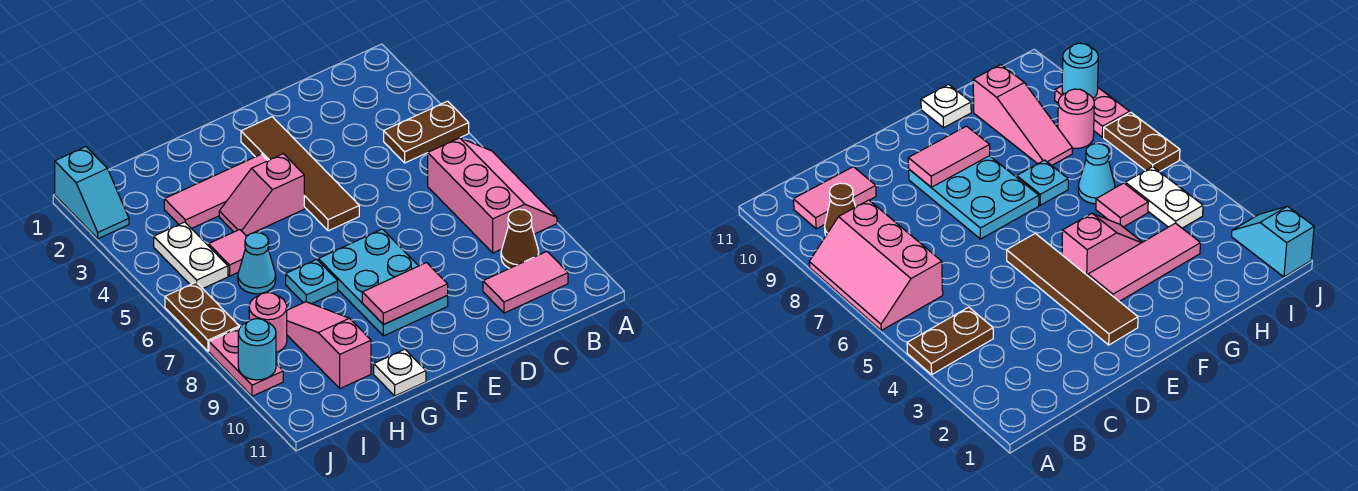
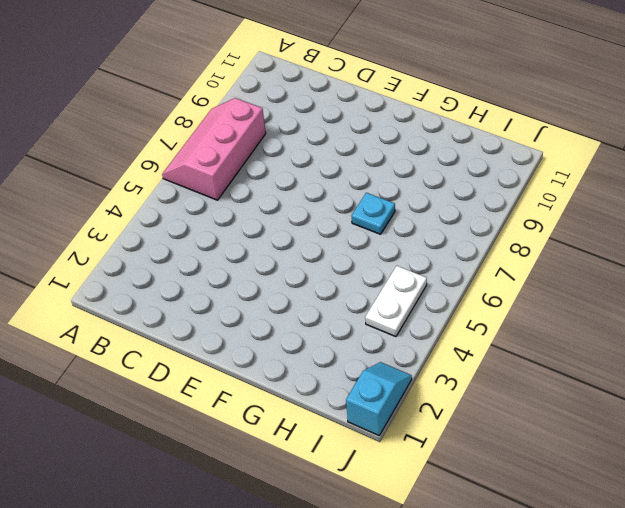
none -> brown 1x2 plate [384,101,469,163]
none -> brown 1x1 cone [501,209,539,268]
none -> pink 1x2 tile [483,252,568,313]

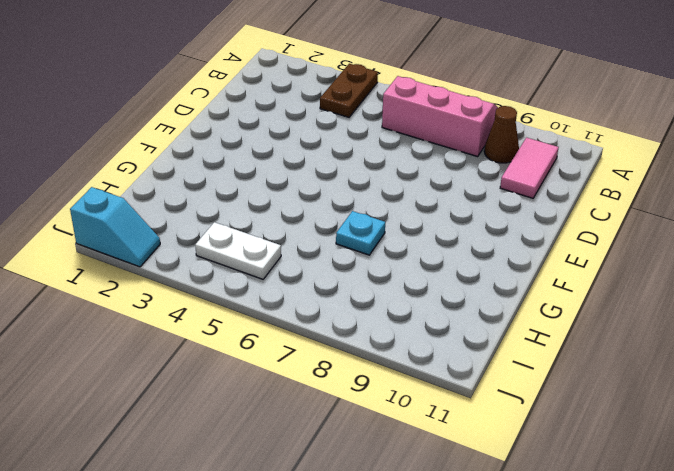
none -> brown 1x4 tile [241,117,359,231]
none -> cyan 2x3 plate [318,229,448,336]
none -> pink 1x3 tile [164,154,268,229]

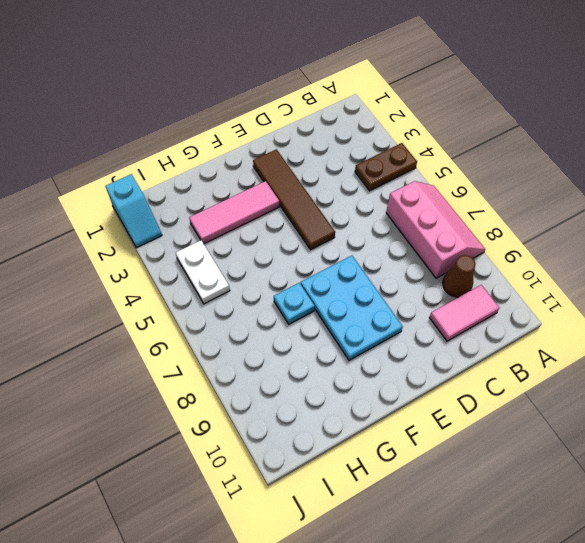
none -> pink 1x2 slope [219,154,304,236]
none -> white 1x1 plate [374,349,426,396]
none -> pink 1x1 tile [209,229,247,276]

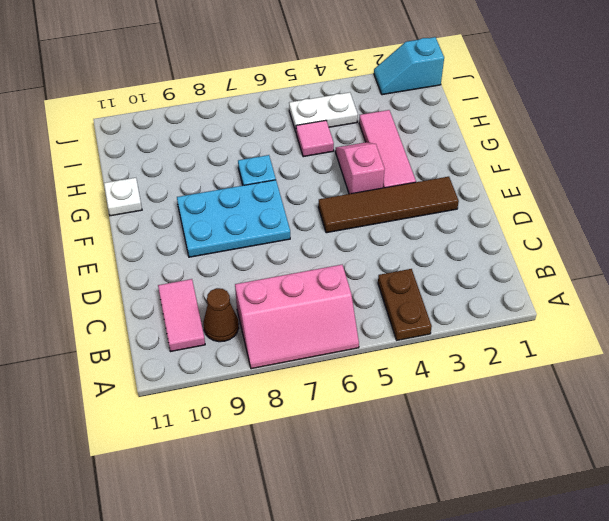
none -> cyan 1x1 cone [238,233,276,294]
none -> pink 1x3 slope [287,302,371,388]
none -> pink 1x1 round brick [249,293,287,352]

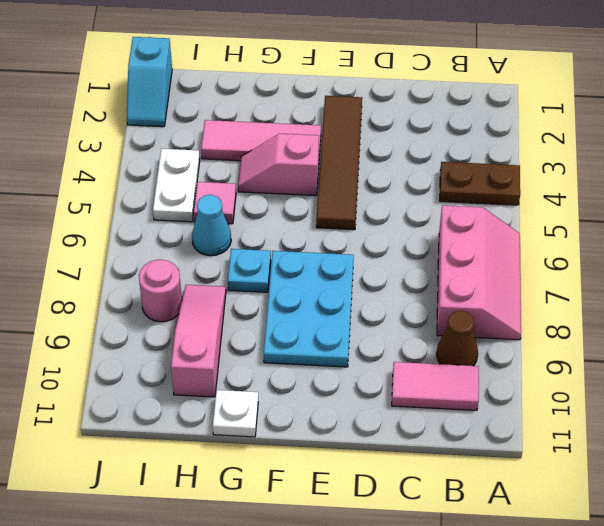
none -> brown 1x2 plate [165,282,239,351]
none -> pink 1x2 plate [209,327,283,396]
none -> pink 1x2 tile [362,263,448,325]

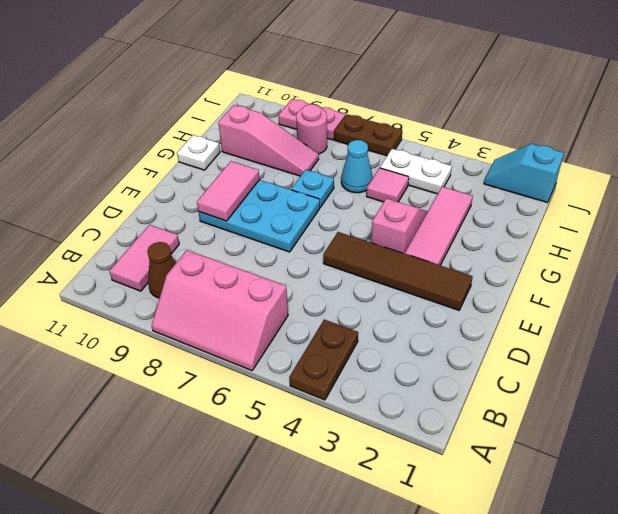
none -> cyan 1x1 round brick [238,319,276,380]

